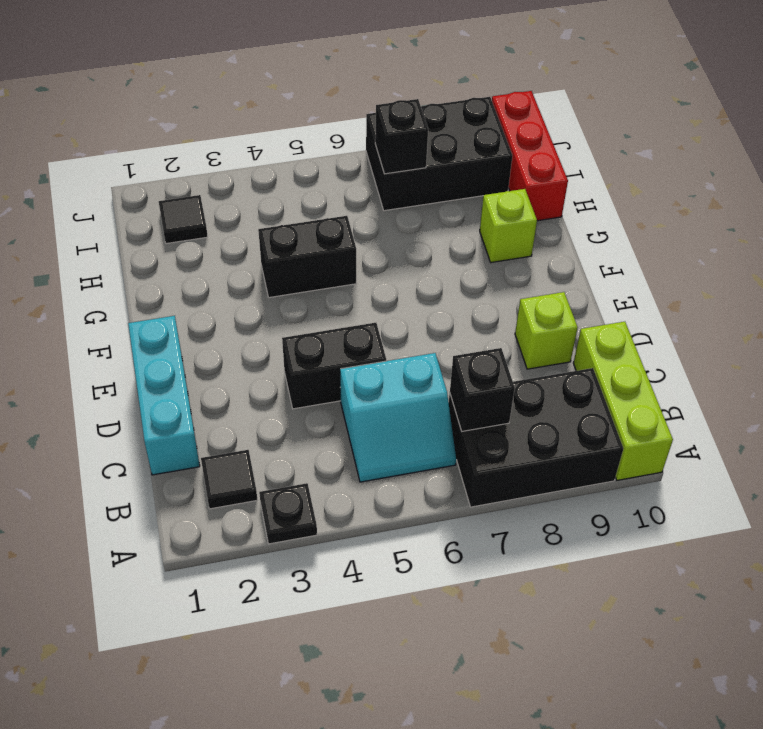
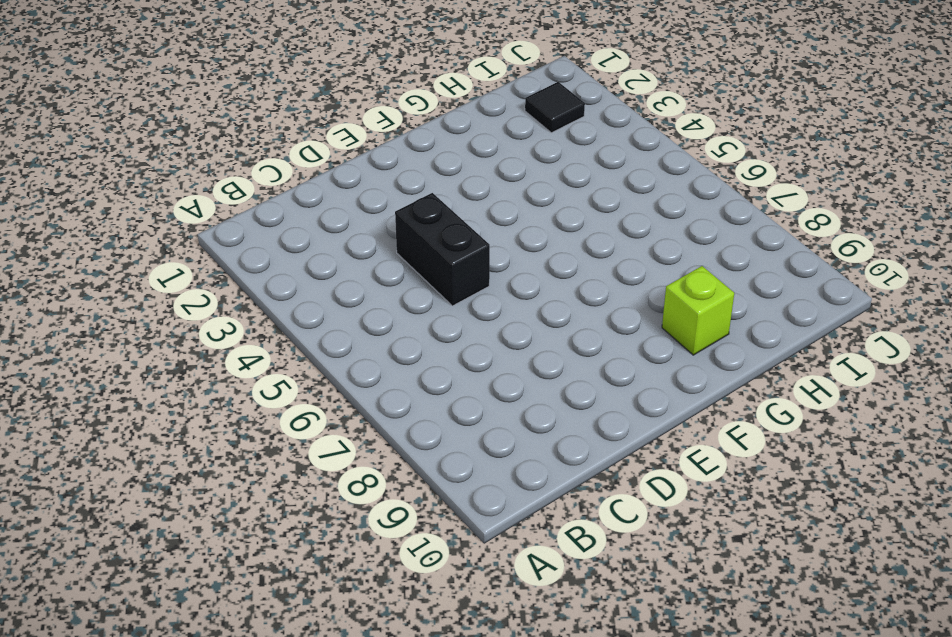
none -> black 1x1 plate [259,483,317,544]
none -> black 2x3 brick [449,368,623,507]
none -> lime 1x3 brick [573,322,673,480]

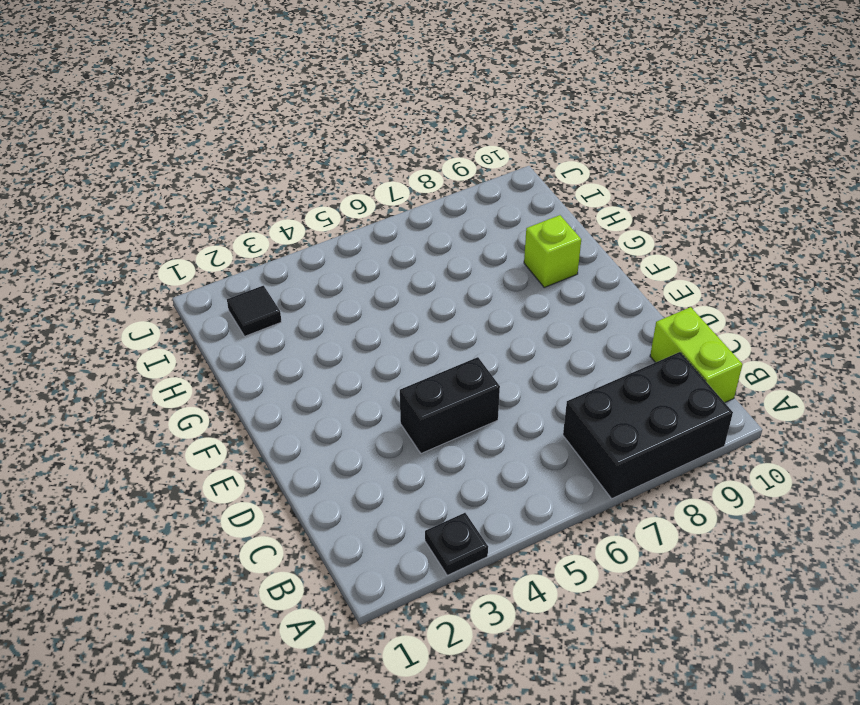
lime 1x2 brick [650,307,743,403] -> lime 1x3 brick [573,322,673,480]
none -> black 1x1 tile [201,450,257,509]
none -> cyan 2x2 slope [340,353,456,482]
none -> cyan 1x3 brick [128,316,200,475]

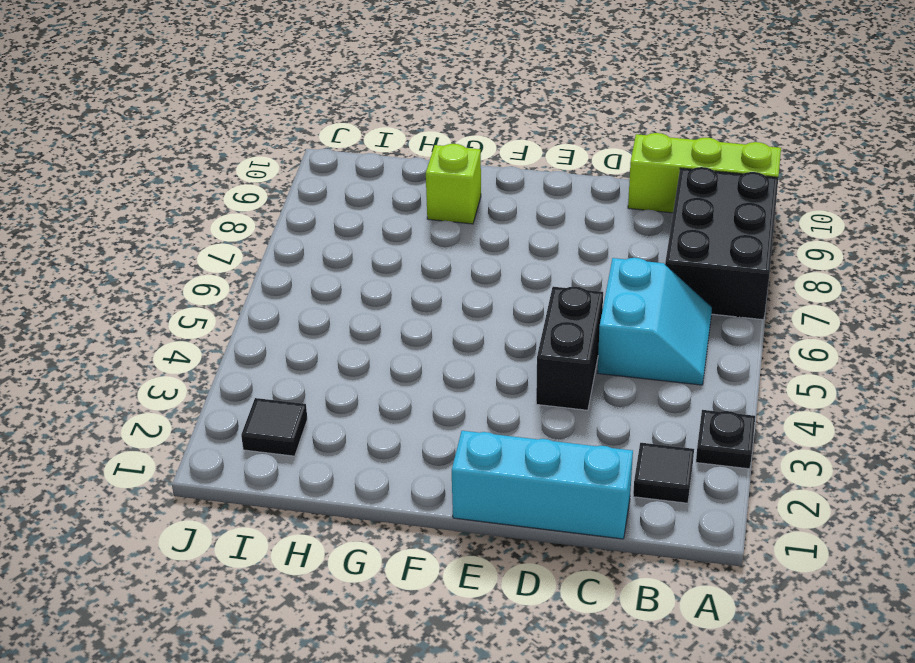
none -> lime 1x1 brick [515,292,578,369]
none -> black 1x2 brick [258,216,356,298]
none -> red 1x3 brick [492,91,568,221]

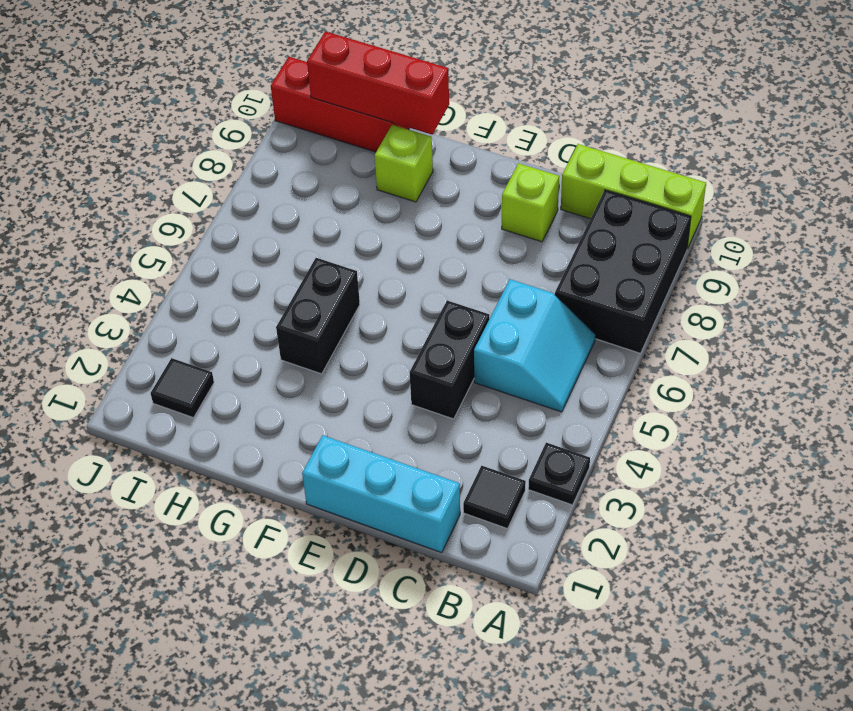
red 1x3 brick [307,31,449,134] -> none
none -> black 2x3 brick [366,97,513,211]
none -> black 1x1 brick [450,348,515,431]
none -> black 1x1 brick [375,99,428,174]

